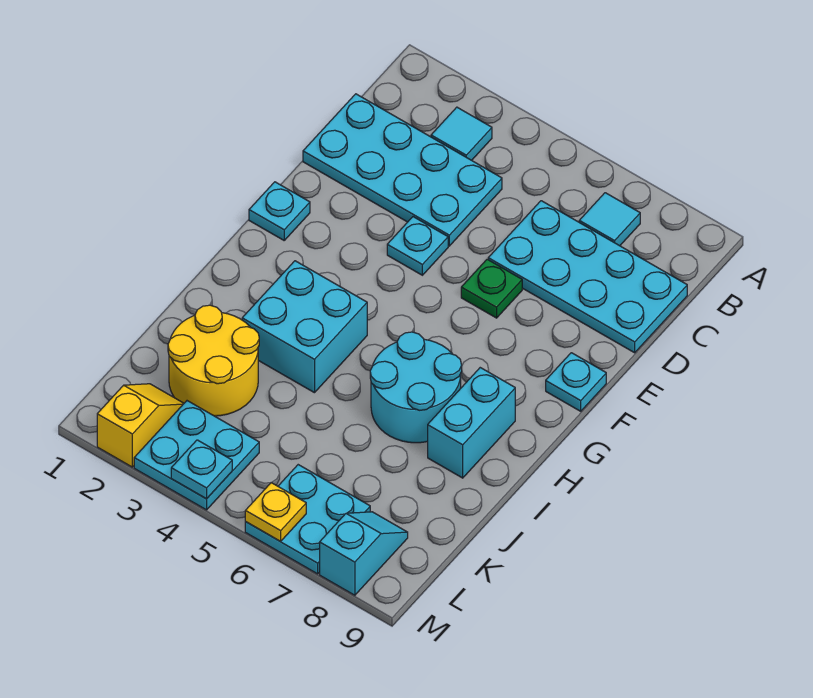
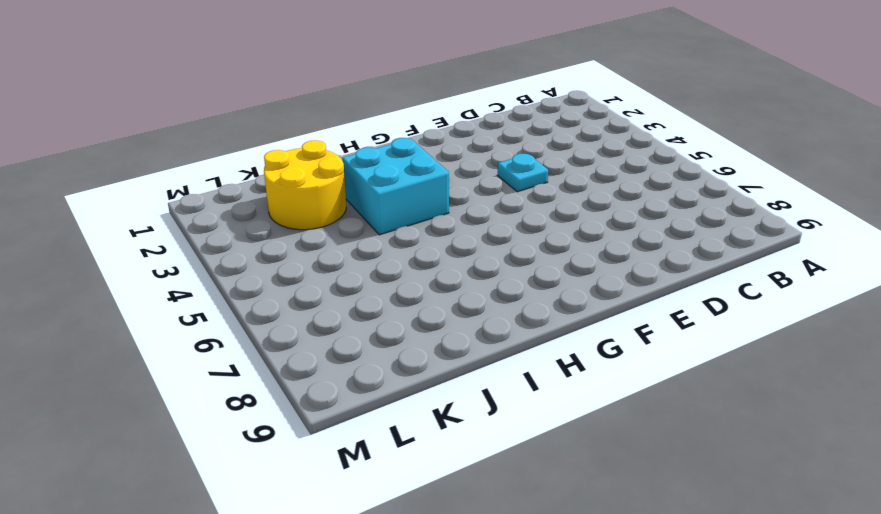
none -> cyan 1x1 tile [431,107,492,160]
none -> cyan 1x1 tile [579,193,640,246]
none -> cyan 2x4 plate [303,94,502,246]

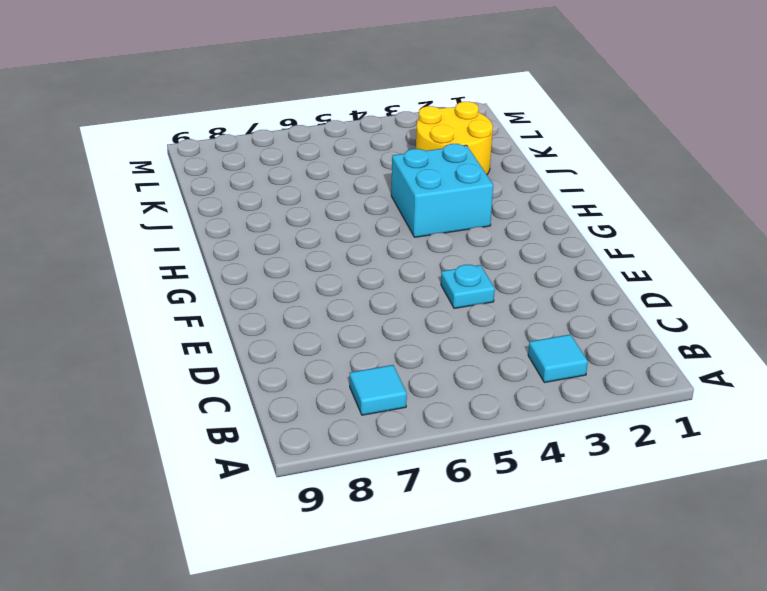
none -> cyan 2x4 plate [303,94,502,246]
none -> cyan 2x4 plate [488,201,687,353]
none -> green 1x1 plate [461,259,522,318]

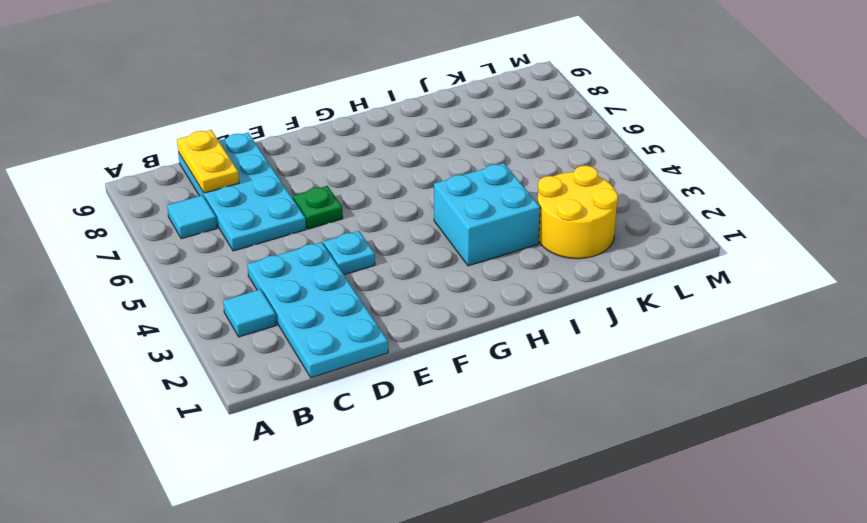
yellow 1x2 plate [177,130,239,193] -> none
none -> cyan 1x1 plate [249,182,310,240]
none -> cyan 1x1 plate [546,353,606,411]
none -> cyan 2x2 round brick [370,332,462,443]

